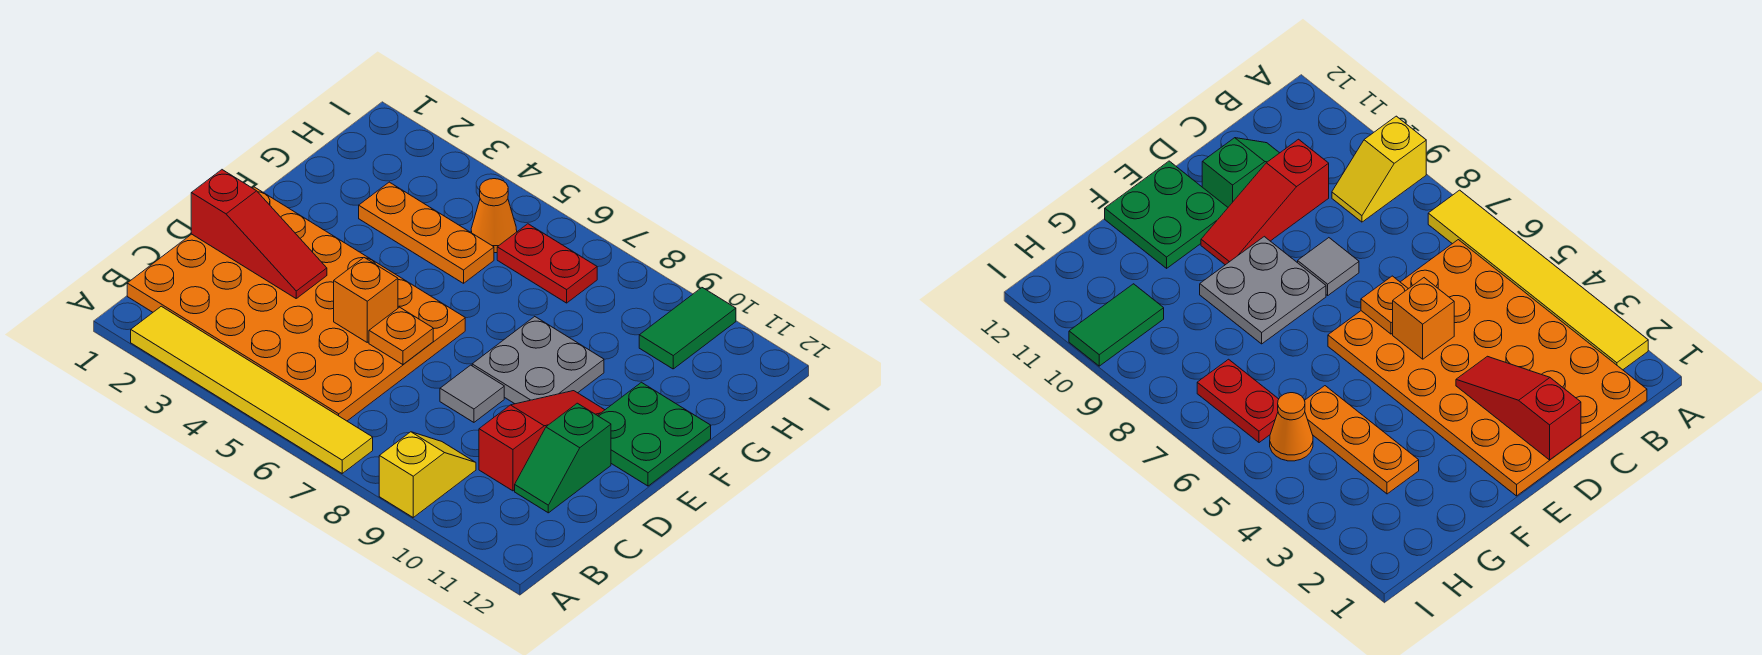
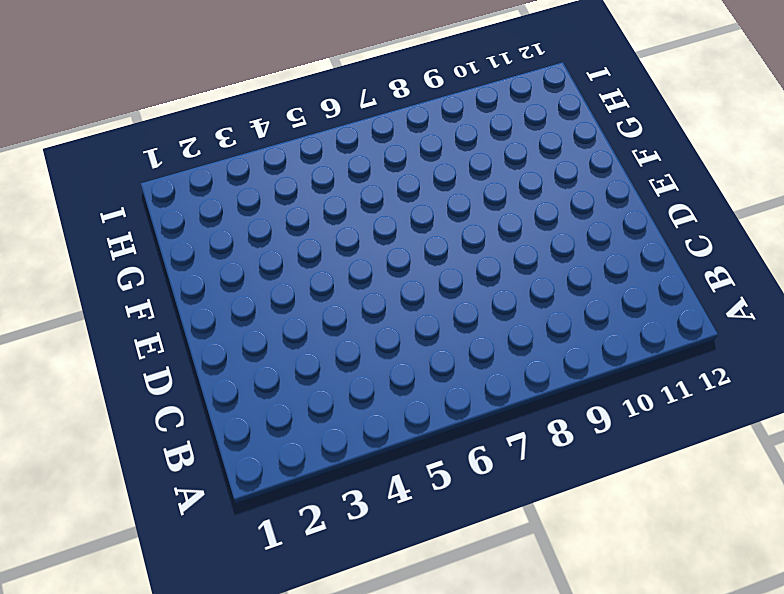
none -> yellow 1x6 tile [131,306,373,473]
none -> yellow 1x2 slope [379,432,476,517]
none -> orange 4x6 plate [127,187,465,421]

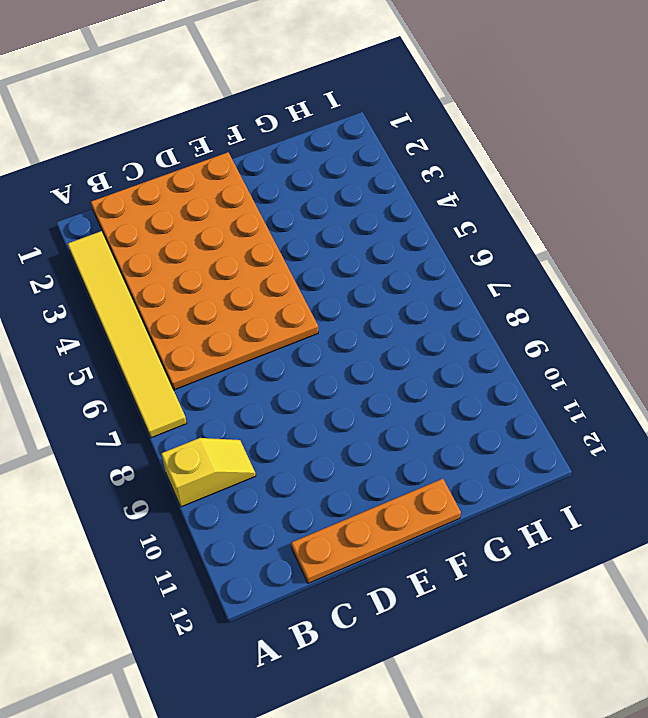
orange 1x4 plate [291,479,461,583] -> green 2x2 plate [598,382,711,486]
none -> red 1x3 slope [479,391,604,491]
none -> green 1x2 slope [515,403,611,513]
none -> grey 1x1 tile [440,365,504,422]

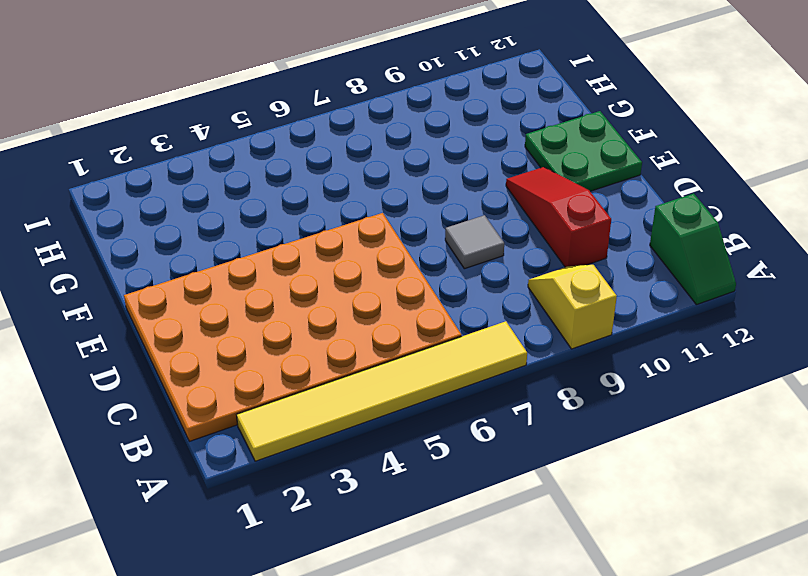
green 1x2 slope [650,193,736,305] -> green 1x2 slope moved to [515,403,611,513]
none -> grey 2x2 plate [472,317,604,404]
none -> orange 1x3 plate [359,182,494,283]
none -> orange 1x1 cone [471,179,517,253]

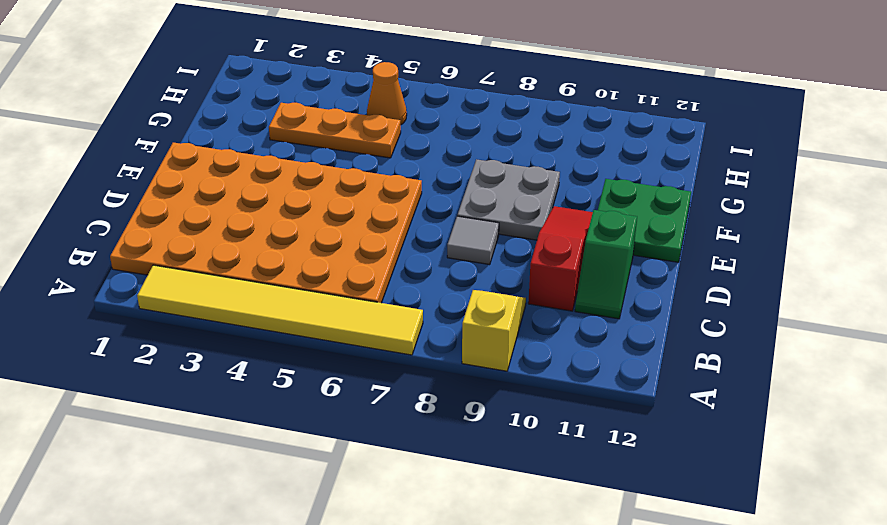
none -> red 1x2 plate [497,224,597,303]
none -> green 1x2 tile [639,288,736,369]
none -> red 1x3 slope [191,170,327,298]

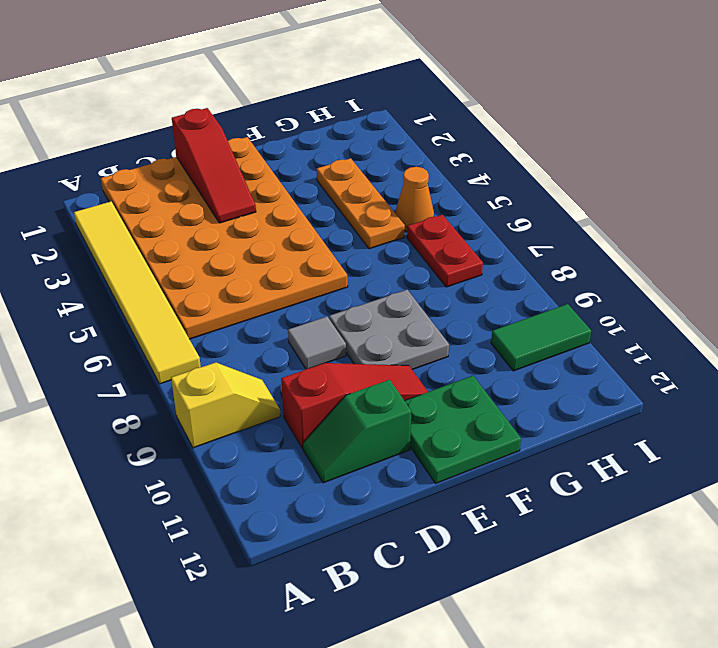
none -> orange 1x1 brick [334,258,398,342]
none -> orange 1x1 plate [369,307,433,365]

